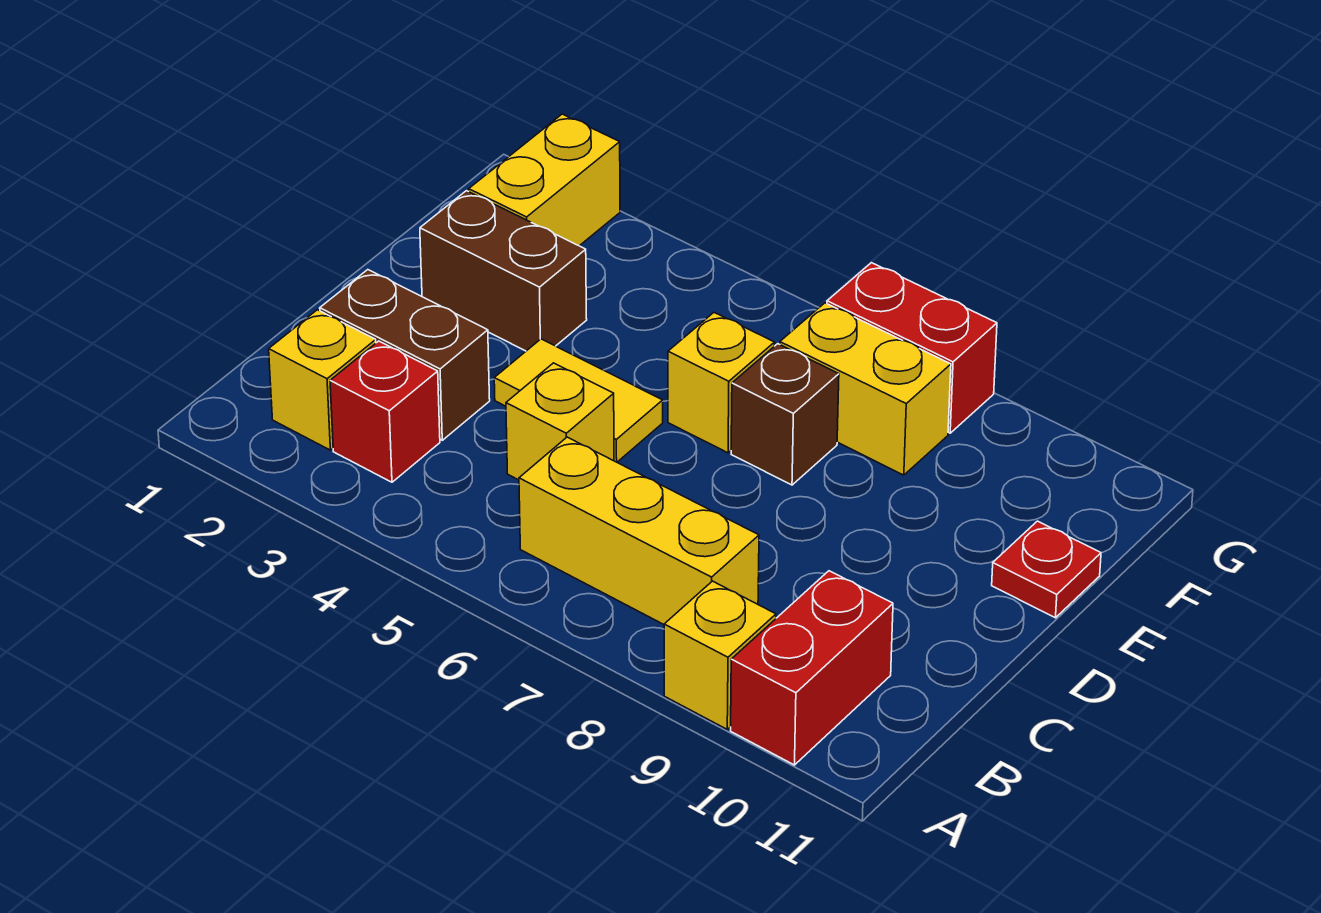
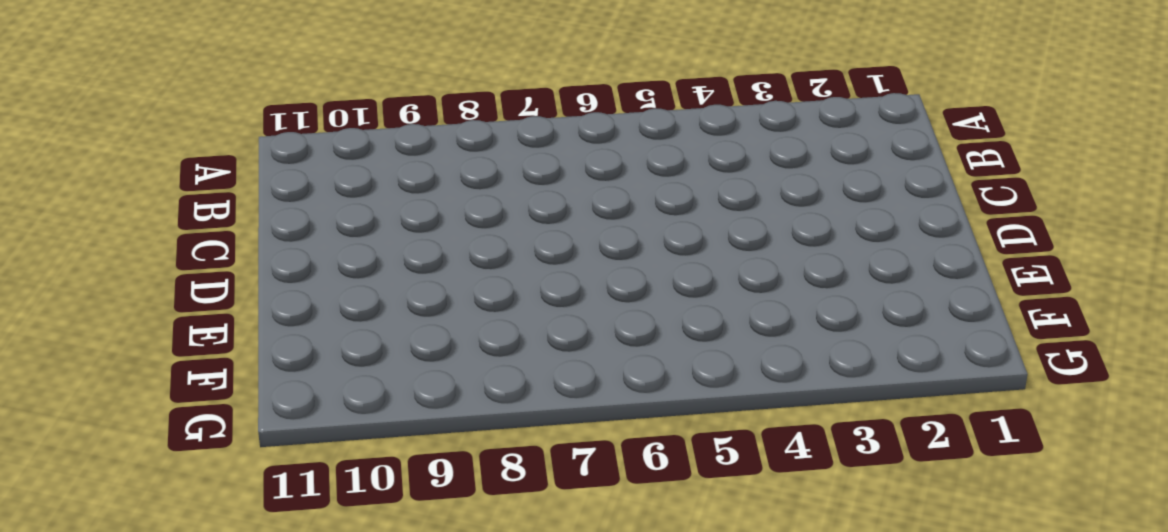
none -> yellow 1x1 brick [664,581,776,729]
none -> red 1x2 brick [731,571,893,765]
none -> yellow 1x1 brick [269,310,376,450]

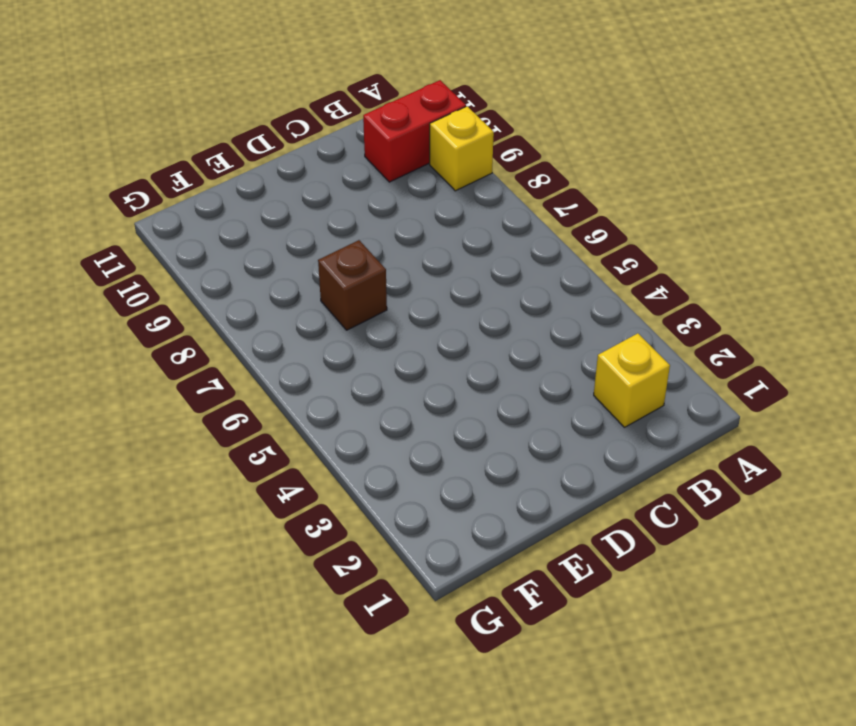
none -> red 1x1 brick [330,341,440,482]
none -> yellow 1x3 brick [519,437,759,624]
none -> brown 1x2 brick [320,270,490,440]

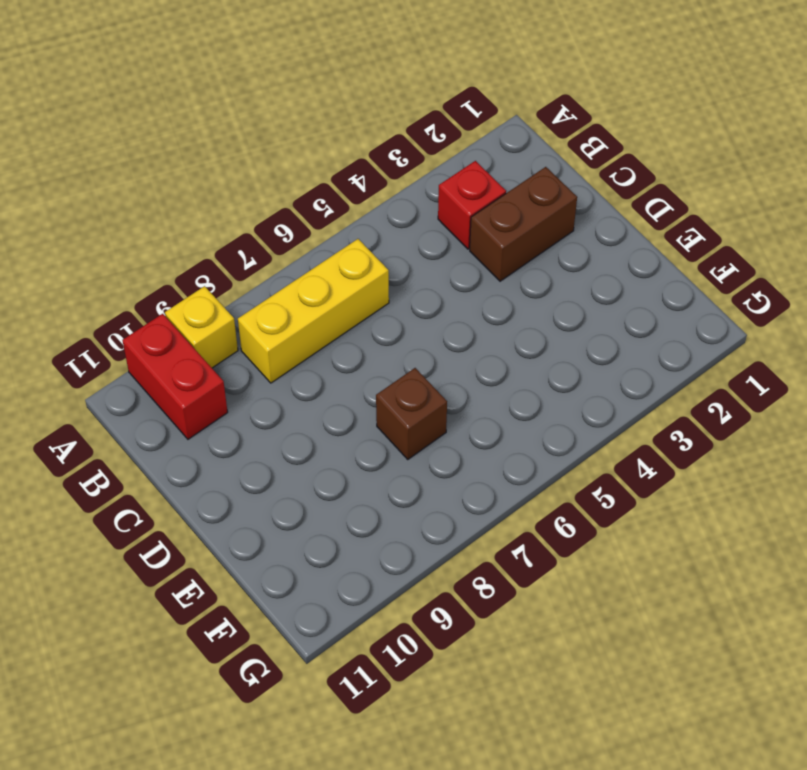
none -> yellow 1x1 brick [269,310,376,450]
none -> yellow 1x1 brick [506,363,614,480]
none -> yellow 1x2 tile [494,339,663,462]

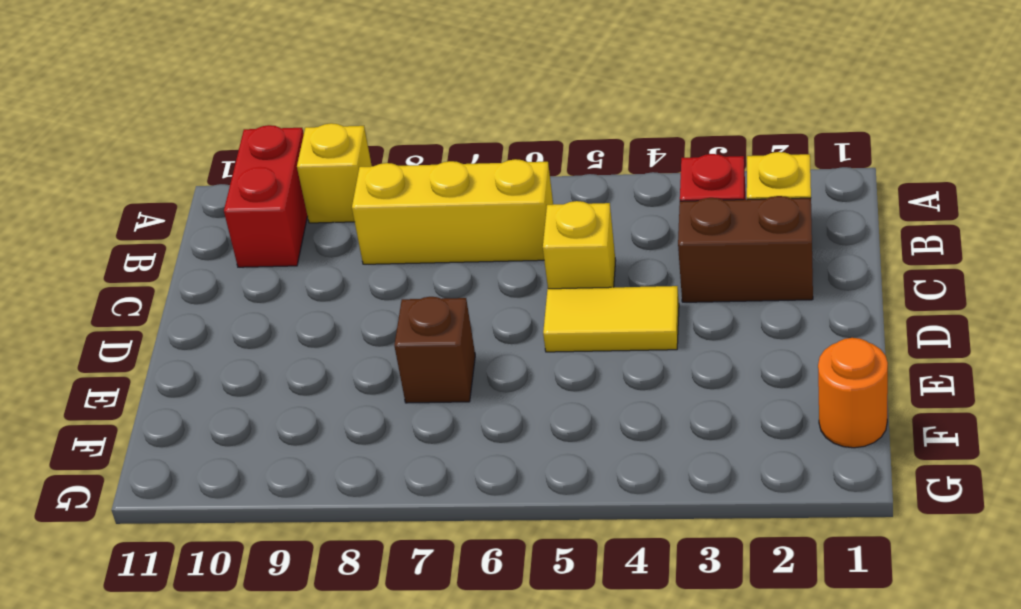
orange 1x1 round brick [818,338,888,448] -> none
none -> brown 1x2 brick [420,191,587,351]
none -> yellow 1x1 brick [668,313,775,453]
none -> red 1x1 plate [992,521,1101,618]

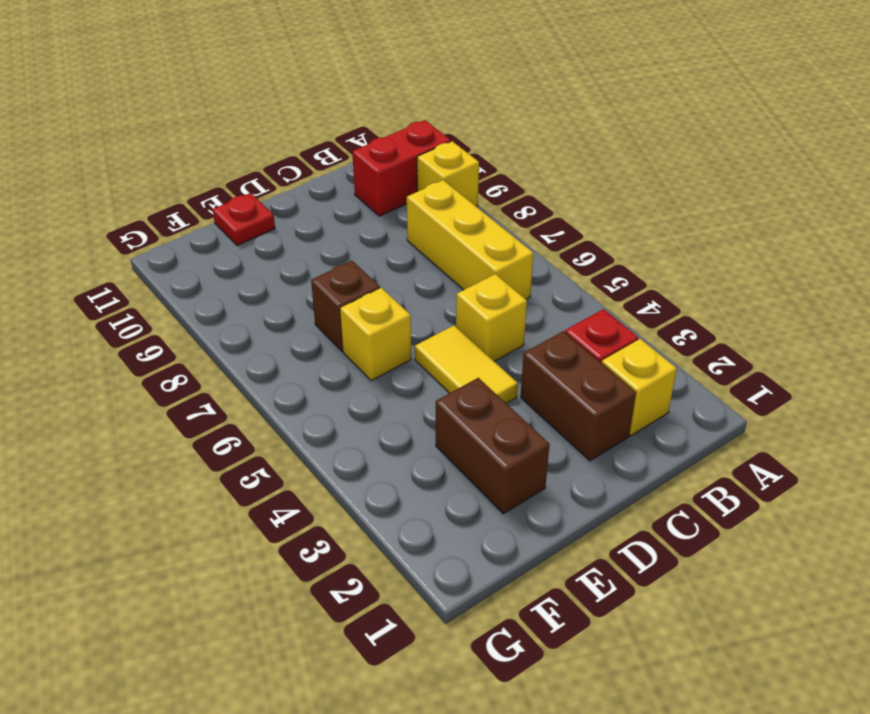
none -> yellow 1x2 brick [469,114,620,246]
none -> yellow 1x2 brick [780,303,951,475]
none -> red 1x2 brick [827,263,997,433]

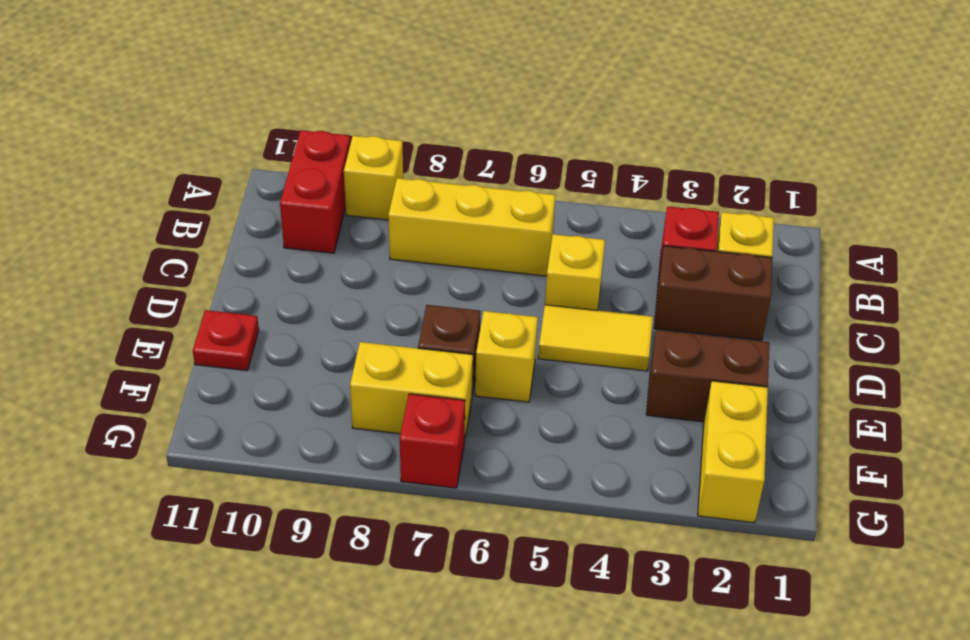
red 1x1 brick [400,394,465,488] -> red 1x2 brick [827,263,997,433]

